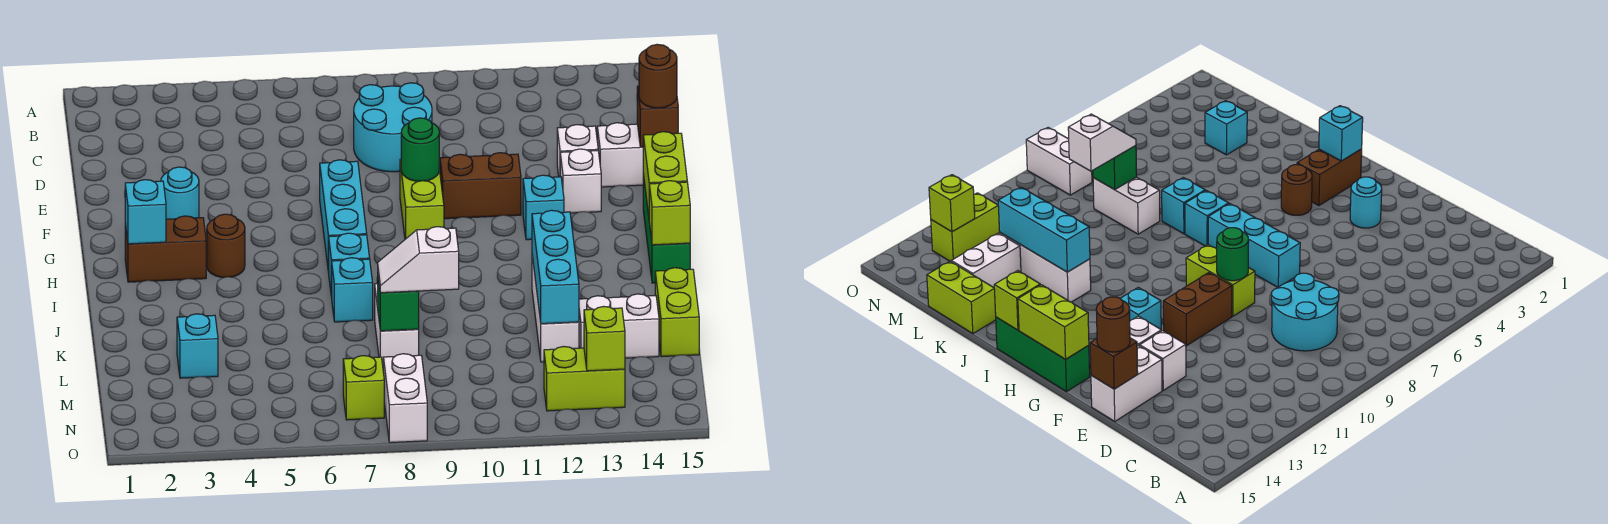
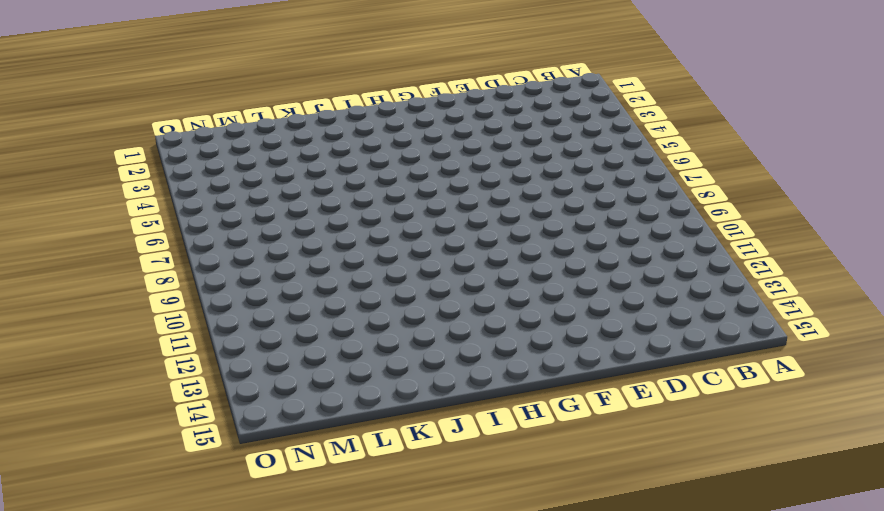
none -> cyan 2x2 round brick [354,83,432,172]
none -> white 1x1 brick [557,125,598,177]
none -> white 1x2 brick [597,123,643,187]
none -> cyan 1x1 round brick [161,167,199,219]

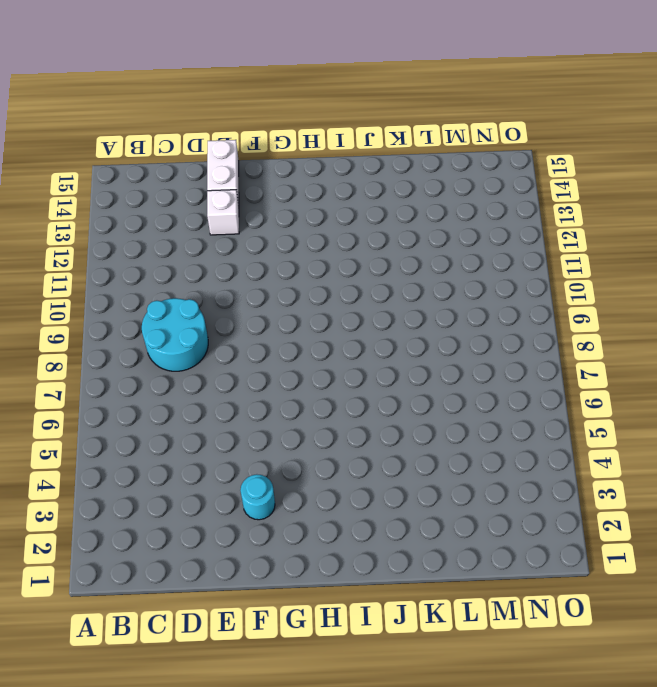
none -> cyan 1x3 brick [320,160,367,273]
none -> lime 1x2 brick [400,159,444,239]
none -> brown 1x2 brick [440,153,521,219]
none -> white 1x1 brick [560,149,601,213]

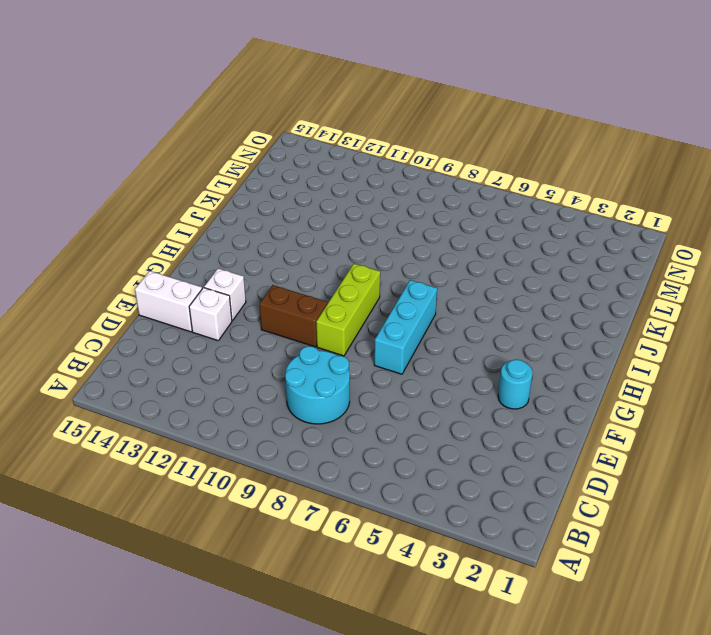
lime 1x3 brick [316,264,380,356] -> lime 1x2 brick [400,159,444,239]
none -> cyan 1x1 brick [523,175,564,240]
none -> green 1x3 brick [643,174,690,283]
none -> brown 1x2 brick [125,216,206,282]
none -> brown 1x1 round brick [207,214,245,278]

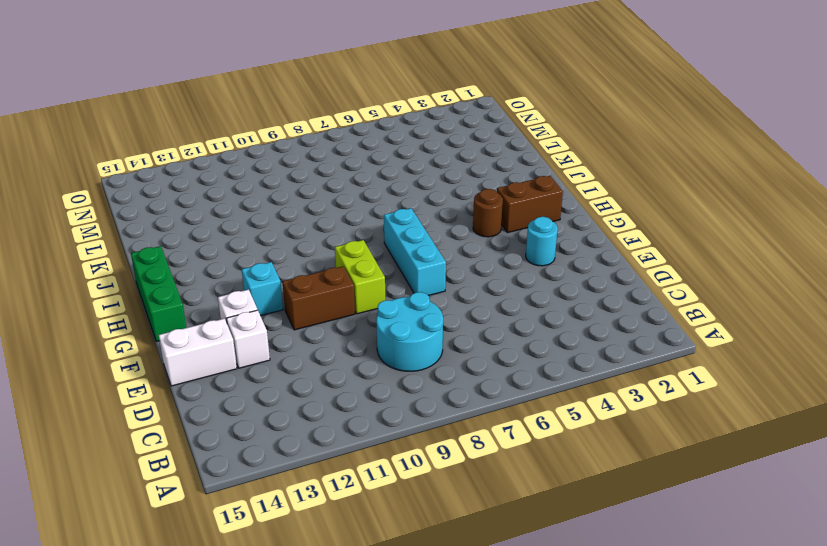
none -> cyan 1x1 brick [329,233,370,297]
none -> cyan 1x1 brick [332,258,373,322]
none -> white 1x3 brick [532,256,579,362]
none -> white 1x2 brick [375,283,419,365]

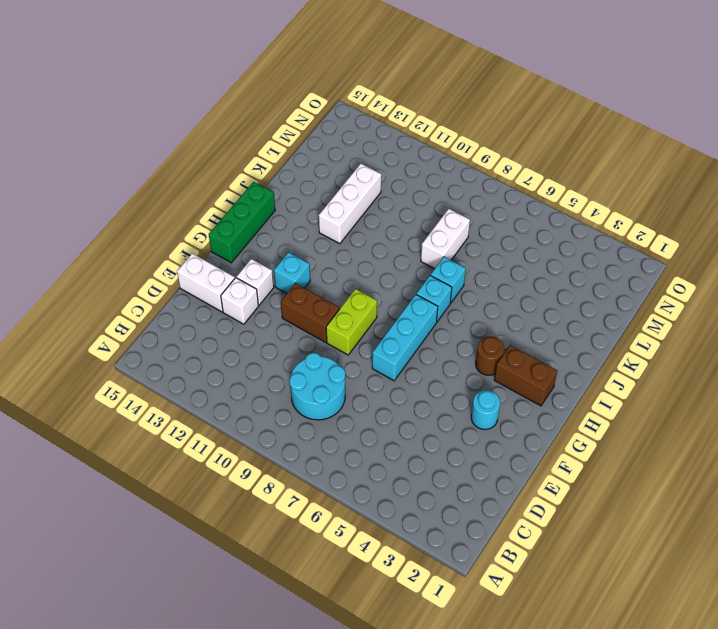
none -> lime 1x2 brick [655,268,699,357]
none -> cyan 1x1 brick [177,314,218,378]
none -> white 1x2 brick [579,294,659,358]
none -> lime 1x1 brick [343,356,384,420]

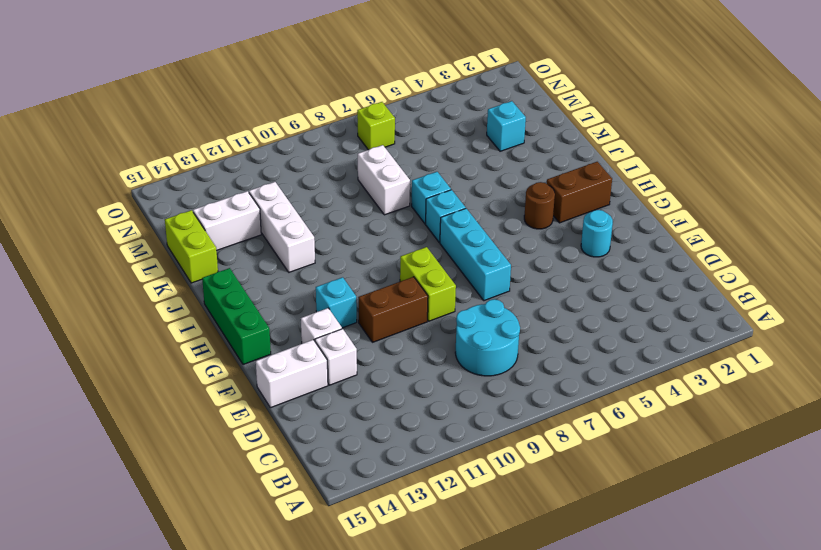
none -> white 1x2 brick [383,354,427,443]
none -> lime 1x2 brick [544,347,625,411]
none -> brown 1x1 brick [637,86,678,147]
none -> green 1x1 round brick [401,118,439,181]

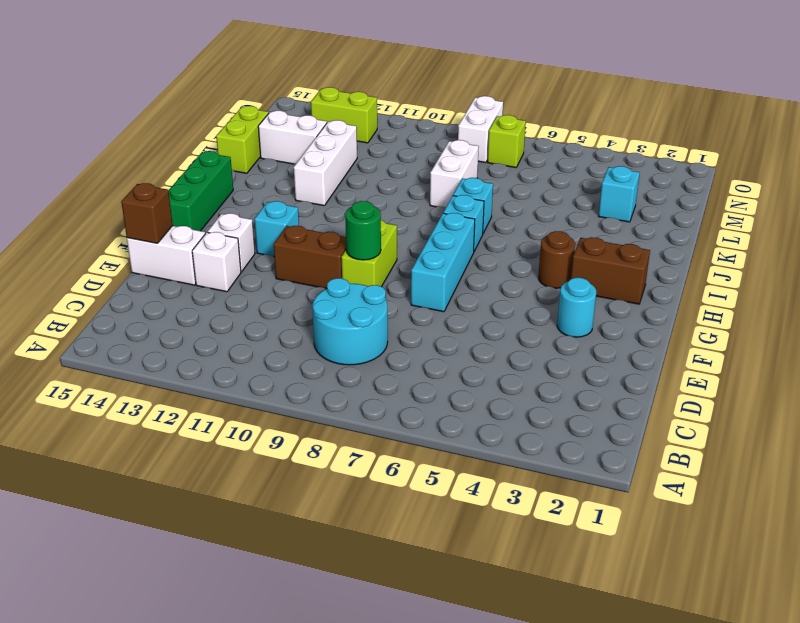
none -> lime 1x2 brick [643,132,687,215]
none -> cyan 1x1 brick [125,180,166,244]
none -> lime 1x1 brick [649,181,690,245]
none -> cyan 1x3 brick [532,210,579,324]

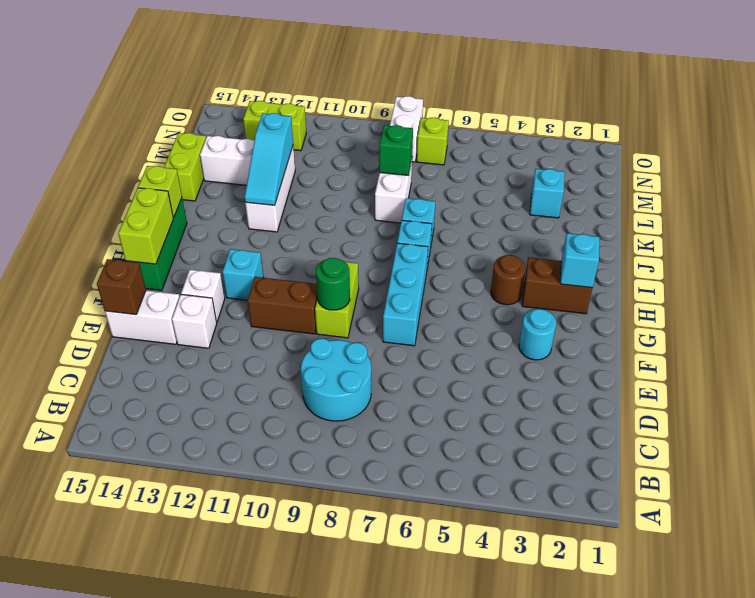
cyan 1x3 slope [245,113,293,205] -> cyan 1x3 brick [532,210,579,324]
none -> lime 1x1 brick [584,306,625,371]
none -> brown 1x1 round brick [639,44,677,108]
none -> white 1x2 slope [378,227,459,293]

